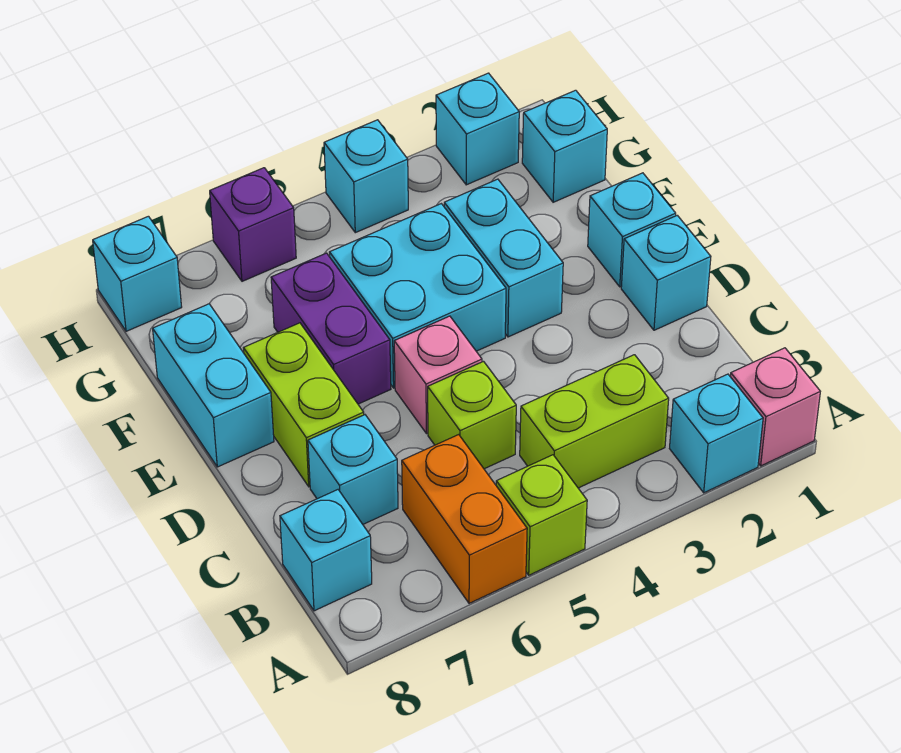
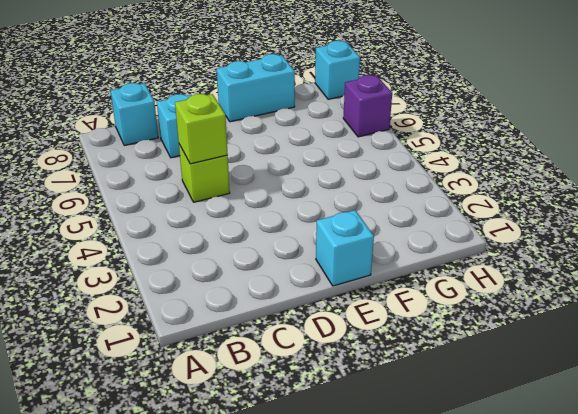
lime 1x1 brick [175,94,228,164] -> lime 1x1 brick moved to [496,455,587,575]
none -> pink 1x1 brick [730,348,820,466]
none -> cyan 1x1 brick [670,374,763,493]
none -> orange 1x2 brick [402,435,527,603]

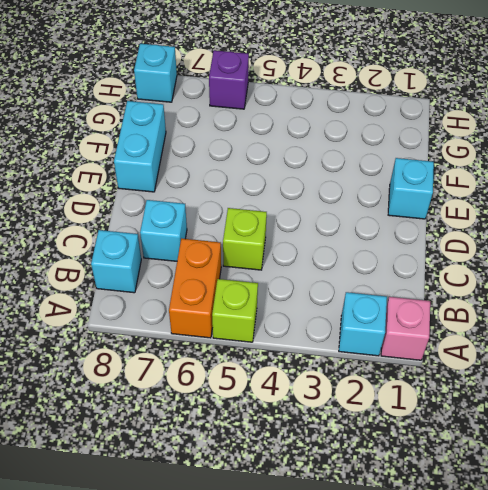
none -> lime 1x2 brick [520,355,669,488]
none -> cyan 1x1 brick [621,215,711,330]
none -> pink 1x1 brick [394,316,482,434]

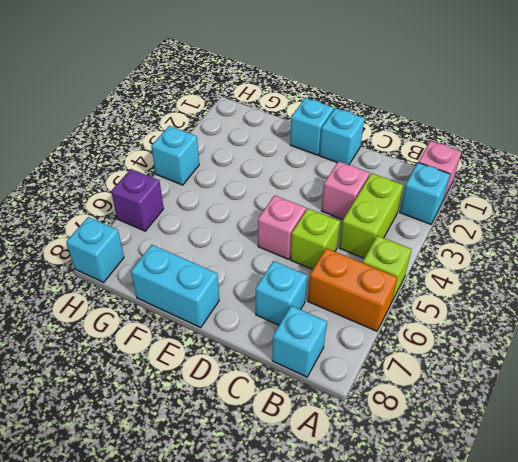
pink 1x1 brick [322,161,370,219] -> none
none -> lime 1x2 brick [244,323,364,487]
none -> cyan 1x2 brick [444,179,563,337]
none -> cyan 2x2 brick [329,204,506,388]

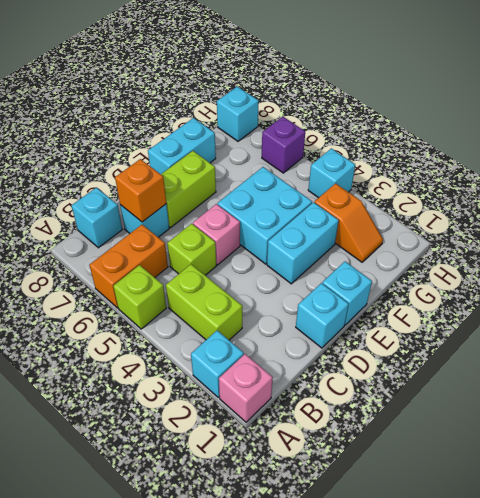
orange 1x1 brick [115,159,166,222] -> none
orange 1x2 slope [314,184,383,262] -> none
none -> purple 1x2 brick [271,253,391,404]
none -> cyan 1x1 brick [522,90,607,202]
none -> cyan 1x1 brick [436,73,519,185]

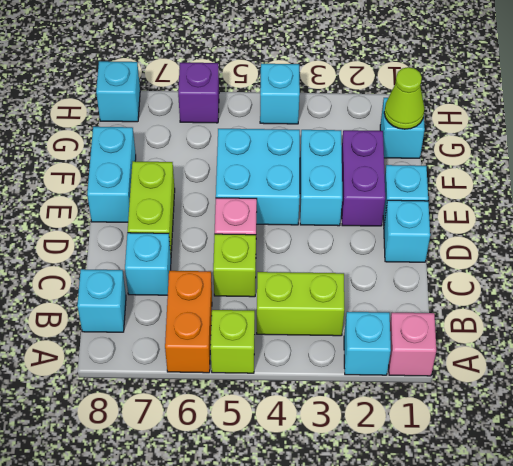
purple 1x2 brick [342,130,385,226] -> purple 1x2 brick moved to [271,253,391,404]
lime 1x1 cone [384,67,425,129] -> none
none -> cyan 1x1 brick [436,73,519,185]

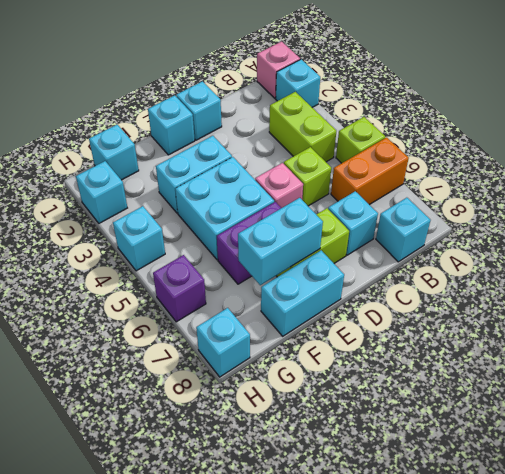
cyan 1x2 brick [238,198,323,285] -> none

